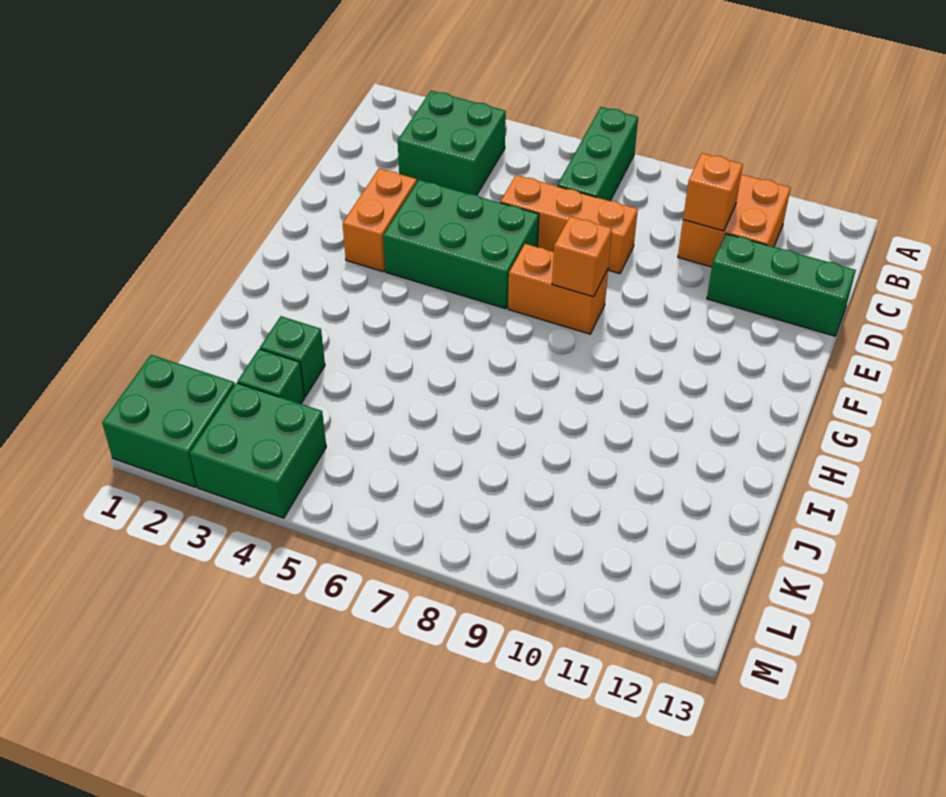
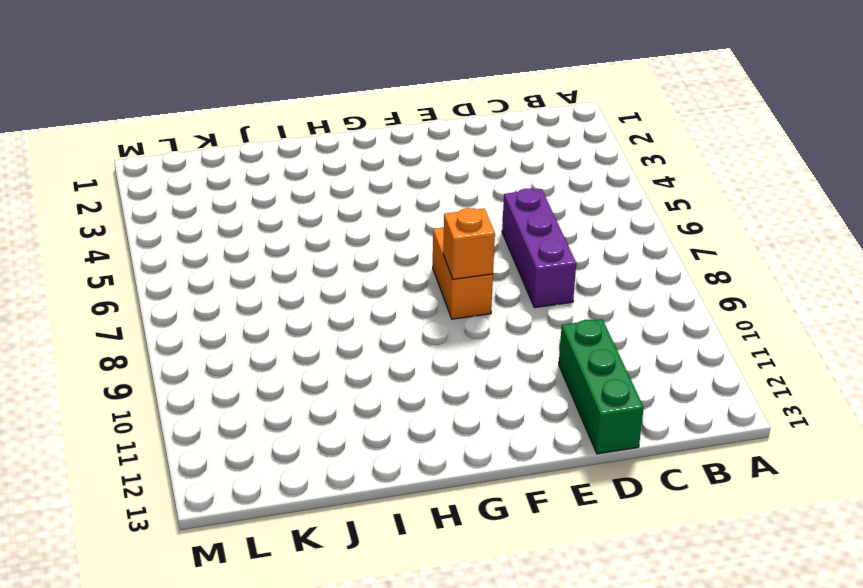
purple 1x3 brick [502,189,576,308] -> orange 1x3 brick [500,175,638,274]
none -> green 1x3 brick [557,107,638,201]
none -> green 2x2 brick [398,91,506,195]
none -> orange 2x2 brick [678,174,791,267]

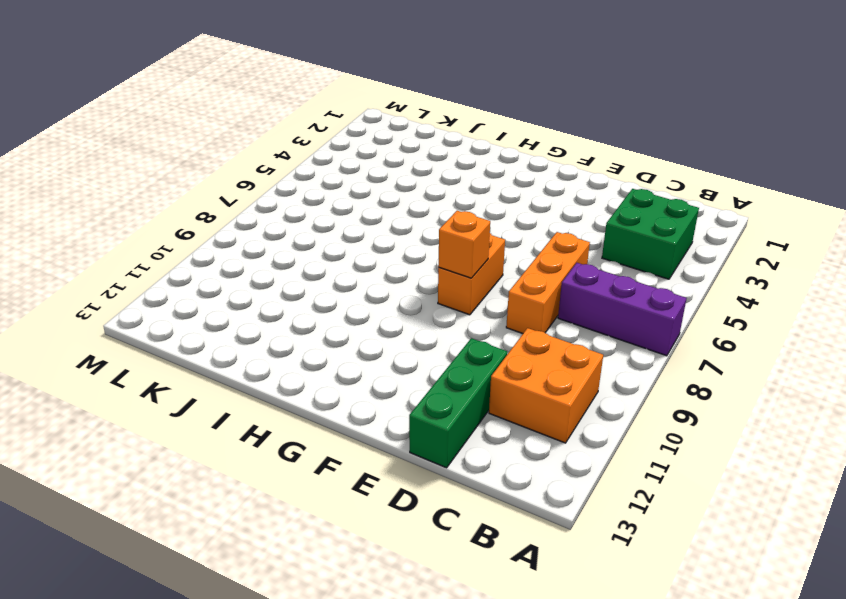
purple 1x3 brick [558,263,687,356] -> green 1x3 brick [557,107,638,201]
none -> orange 1x2 brick [343,168,417,272]
none -> green 2x3 brick [383,180,539,309]
none -> green 1x1 brick [260,316,325,397]

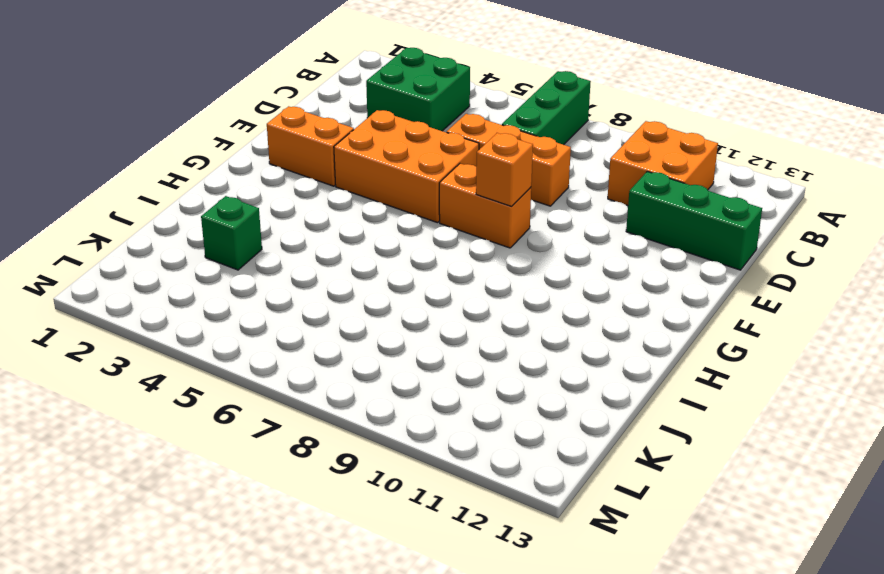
orange 2x3 brick [334,110,479,223] -> green 2x3 brick [383,180,539,309]
orange 1x2 brick [267,106,354,186] -> orange 1x2 brick turned to [343,168,417,272]
none -> green 1x1 brick [237,349,305,404]
none -> green 2x2 brick [102,355,235,487]
none -> green 2x2 brick [190,383,326,518]

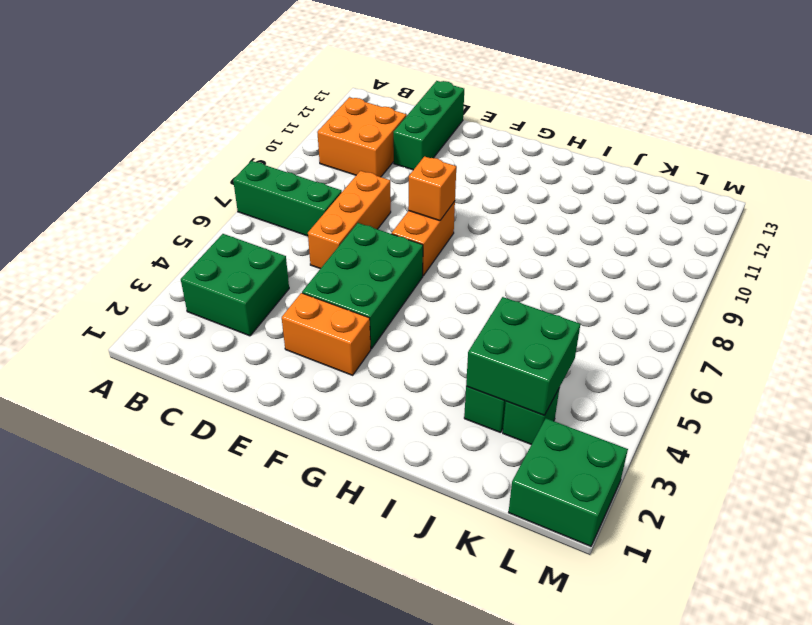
green 2x2 brick [466,297,580,415] -> green 2x2 brick moved to [190,383,326,518]
none -> orange 1x1 brick [683,153,743,231]

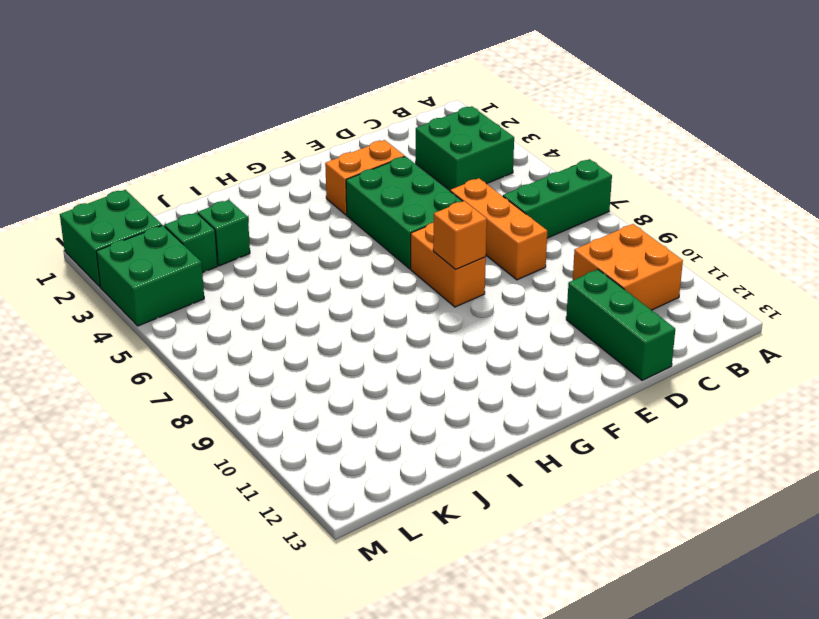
none -> orange 1x1 brick [683,153,743,231]

